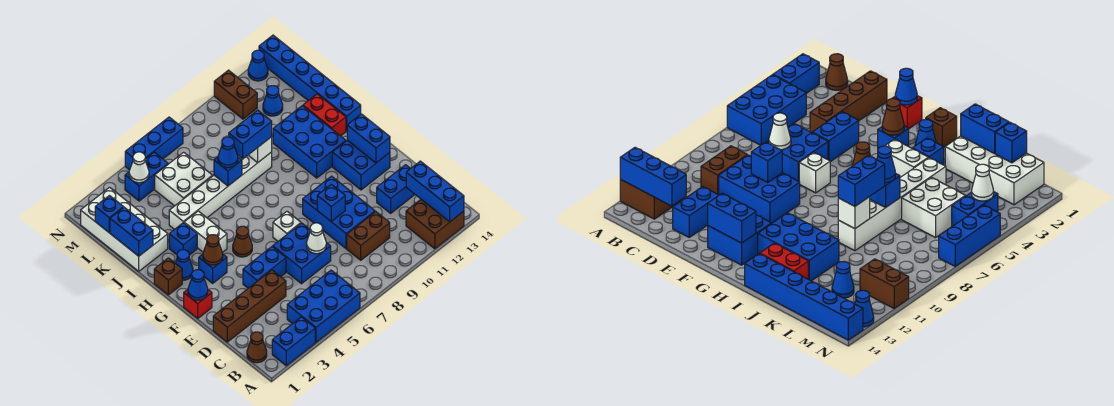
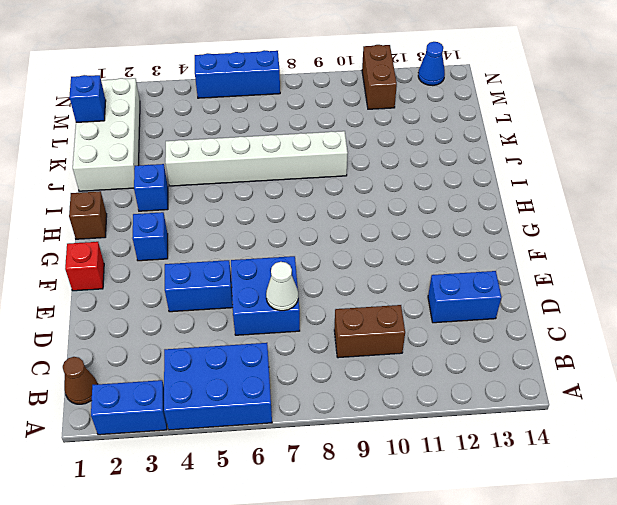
none -> brown 2x2 brick [406,200,464,249]
none -> brown 1x4 brick [213,270,286,342]
none -> blue 2x3 brick [303,176,375,248]
none -> white 1x1 brick [273,212,301,241]

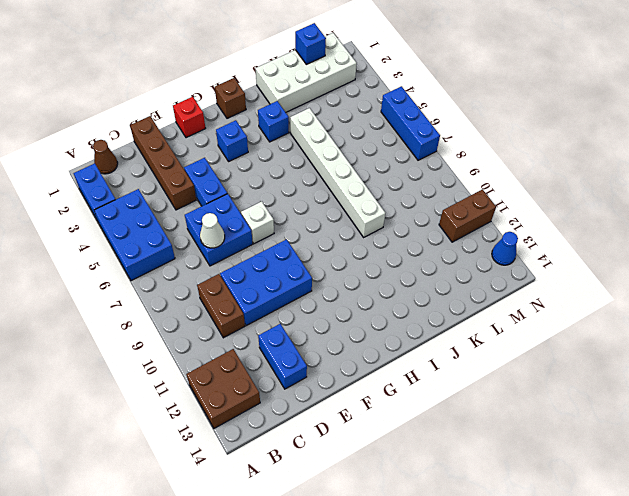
none -> blue 2x2 brick [332,140,390,190]
none -> brown 1x1 cone [233,226,252,257]
none -> blue 1x1 cone [176,250,193,280]
none -> white 1x2 brick [184,211,227,253]

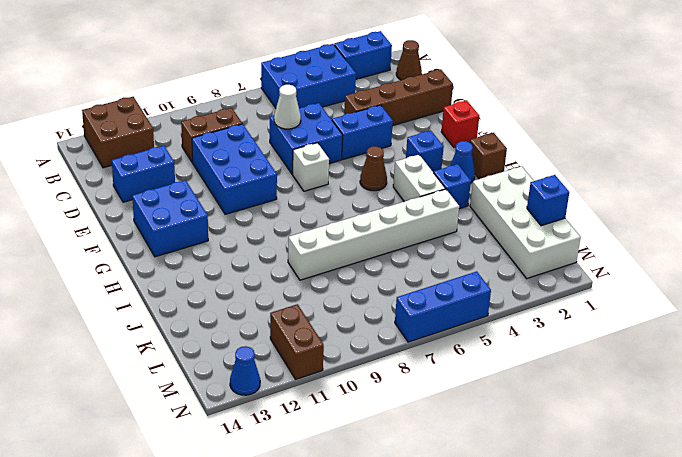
none -> blue 2x3 brick [273,106,346,178]
none -> red 1x2 brick [303,94,346,136]
none -> blue 1x6 brick [259,35,361,131]
none -> white 2x2 brick [155,152,212,206]

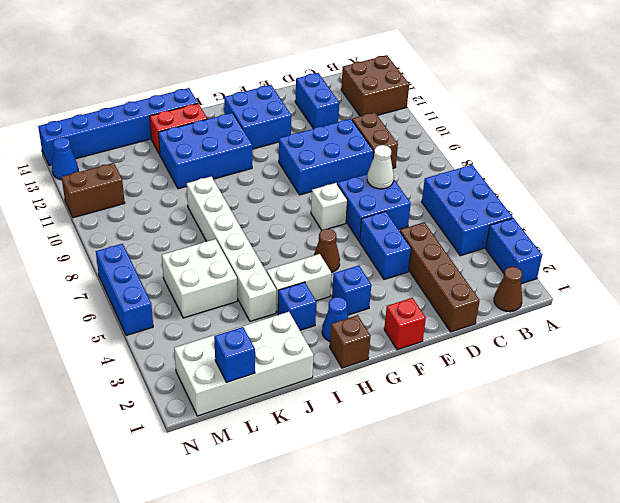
none -> blue 1x1 cone [263,86,283,116]
none -> blue 1x2 brick [125,152,168,201]
none -> blue 1x3 brick [406,161,464,222]
none -> blue 1x1 brick [317,184,345,222]

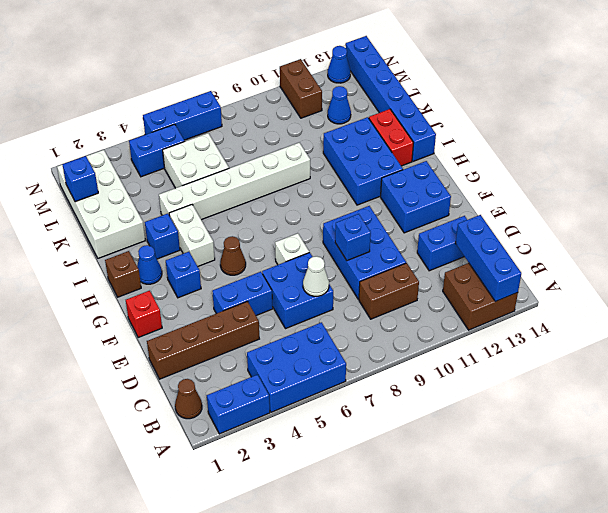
none -> blue 1x1 cone [188,270,208,300]
none -> blue 1x2 brick [347,114,390,163]
none -> brown 1x1 cone [203,235,223,265]
none -> blue 1x2 brick [110,207,153,256]

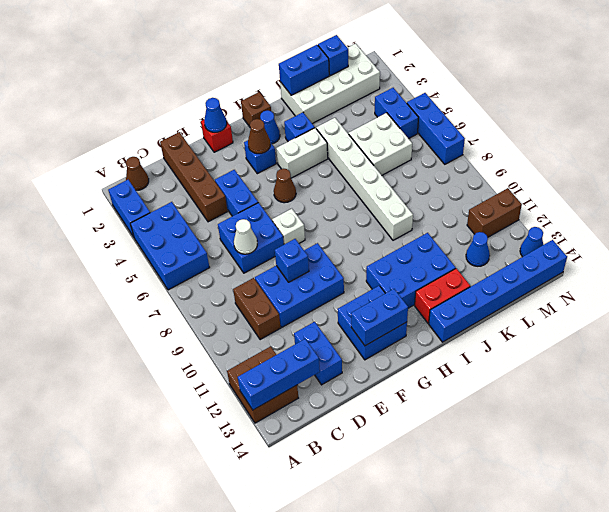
none -> blue 1x1 brick [214,157,242,186]
none -> white 1x1 brick [248,137,272,163]
none -> white 1x1 cone [129,152,149,183]
none -> blue 1x1 cone [218,137,238,168]

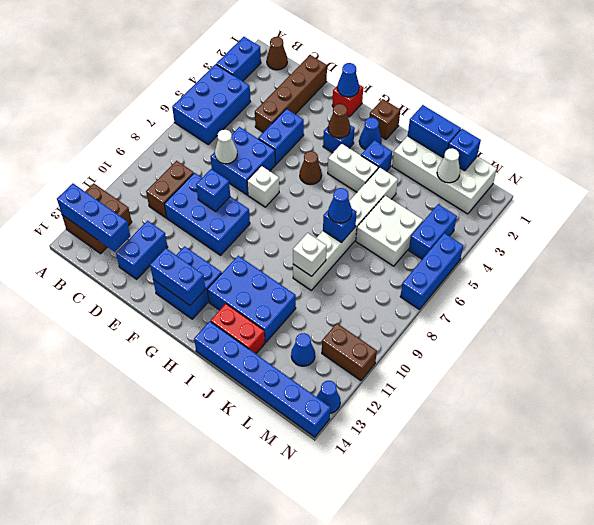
white 1x1 cone [437,148,460,183] -> white 1x1 cone moved to [129,152,149,183]
none -> blue 1x2 brick [229,110,272,159]

